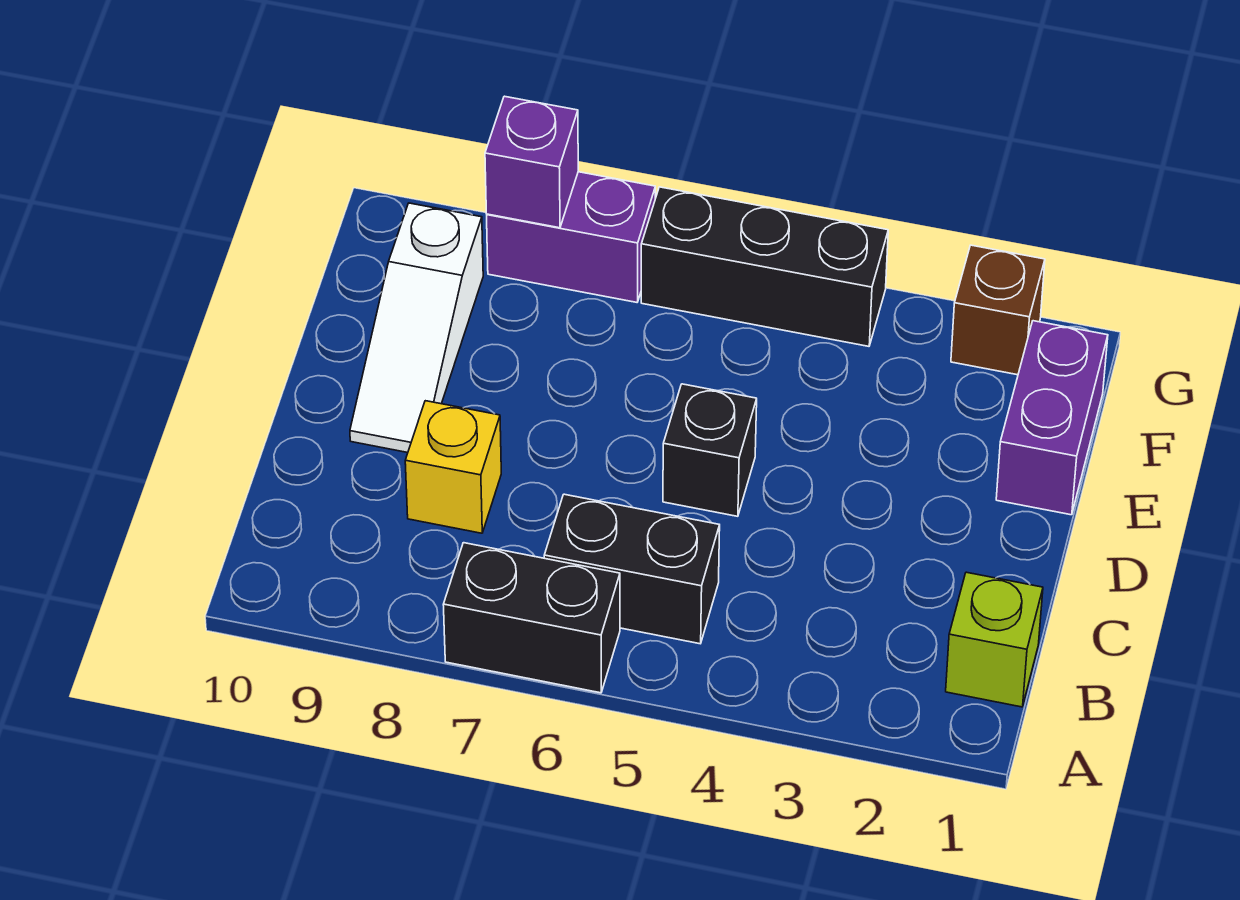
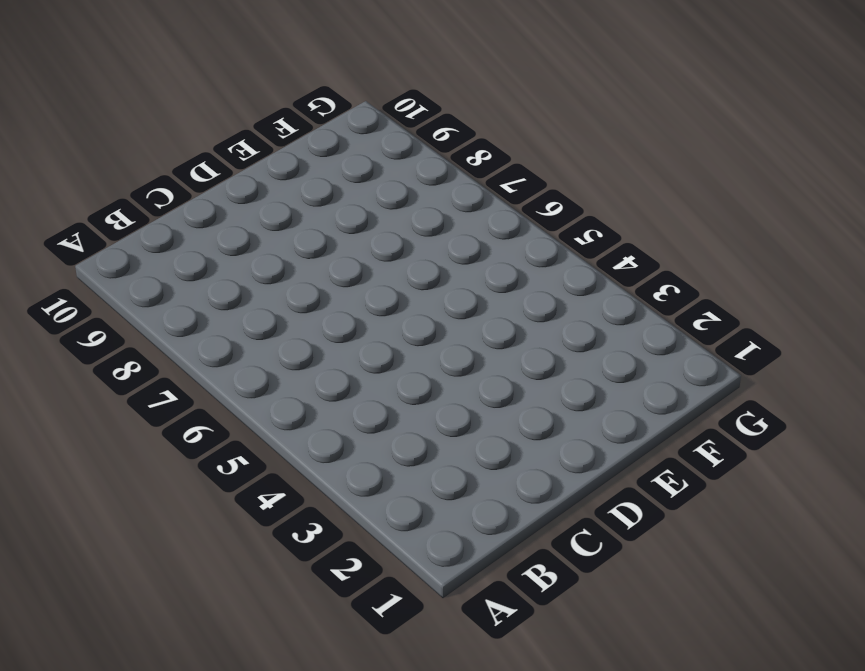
none -> black 1x2 brick [443,543,620,693]
none -> lime 1x1 brick [946,572,1043,707]

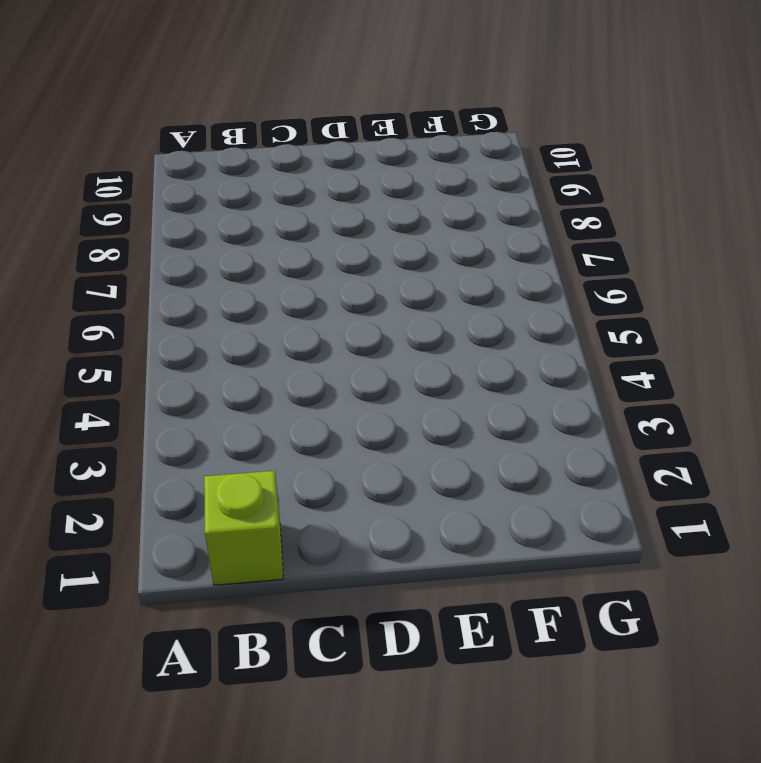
none -> black 1x2 brick [443,543,620,693]
none -> black 1x2 brick [544,494,720,644]

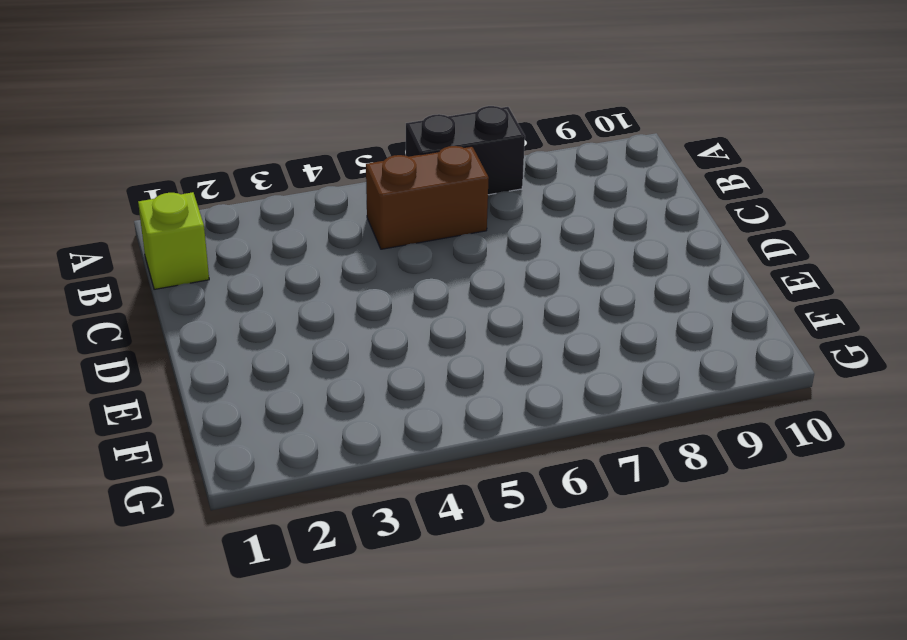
brown 1x2 brick [366,146,489,249] -> black 1x2 brick [544,494,720,644]
none -> yellow 1x1 brick [405,401,501,533]
none -> black 1x1 brick [663,384,757,516]

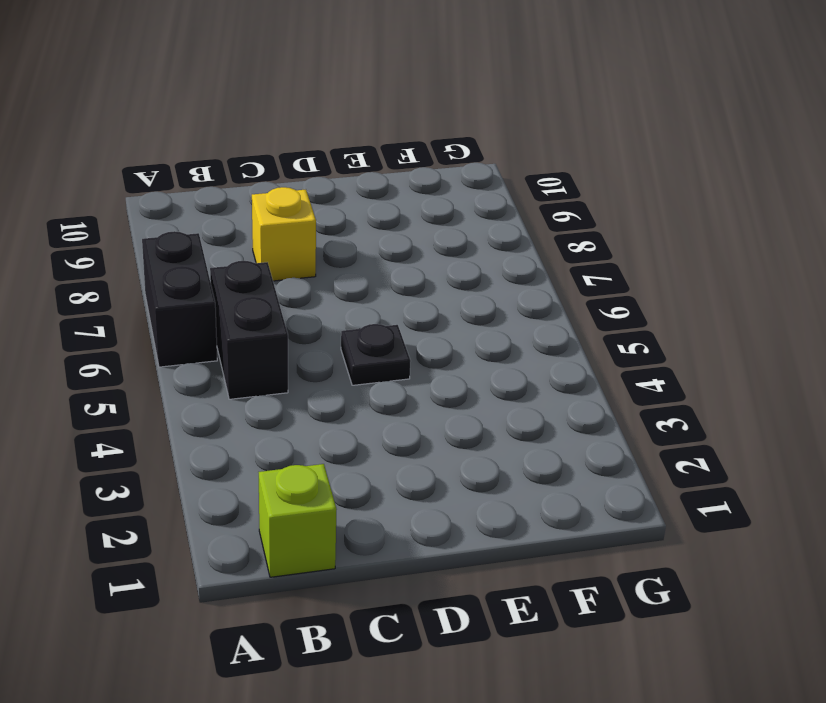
black 1x1 plate [341,324,411,385] -> black 1x1 brick [663,384,757,516]
none -> white 1x3 slope [350,203,483,453]
none -> purple 1x2 brick [996,321,1108,515]

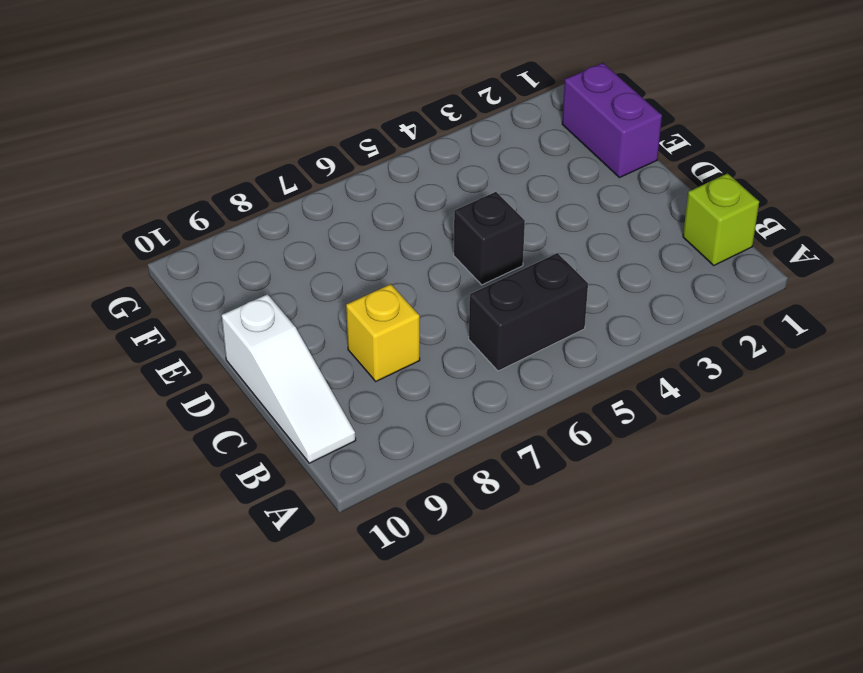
white 1x3 slope [222,294,356,463] -> white 1x3 slope moved to [350,203,483,453]
none -> black 1x2 brick [443,543,620,693]
none -> brown 1x1 brick [951,245,1045,375]

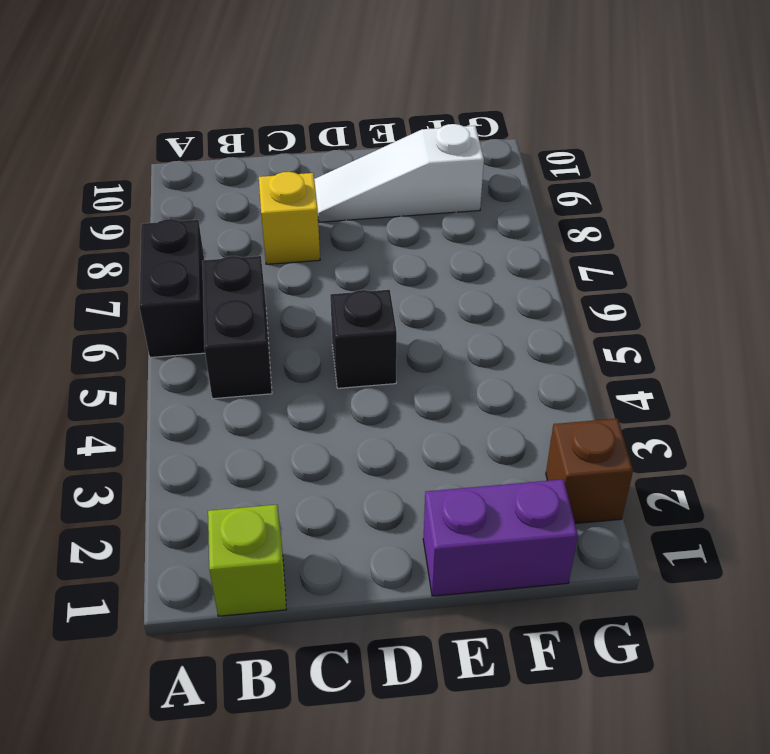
none -> black 1x3 brick [641,187,888,346]
none -> purple 1x2 brick [487,172,655,302]

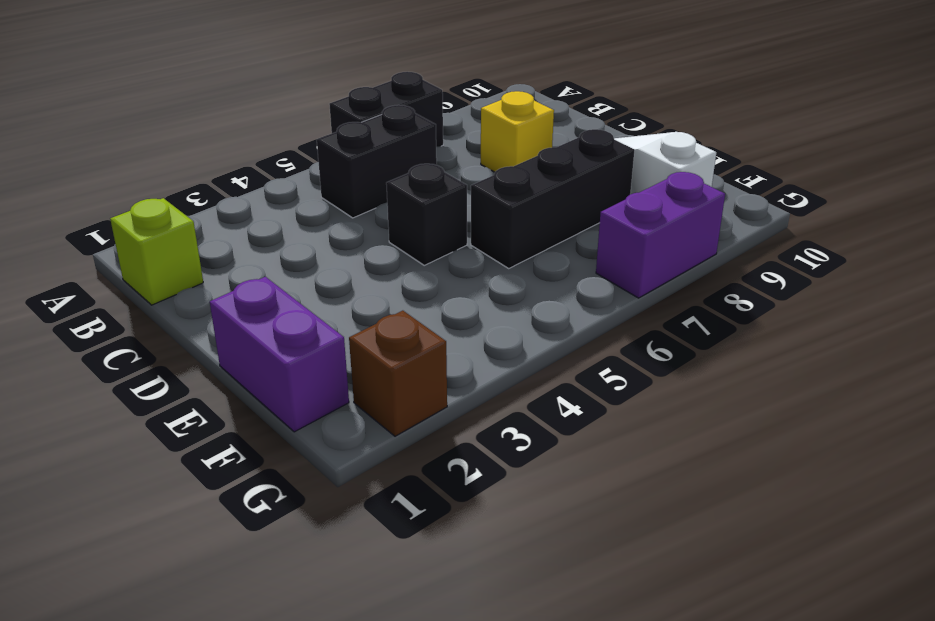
black 1x3 brick [471,129,635,268] -> black 1x3 brick moved to [641,187,888,346]
none -> purple 1x1 brick [485,96,578,228]

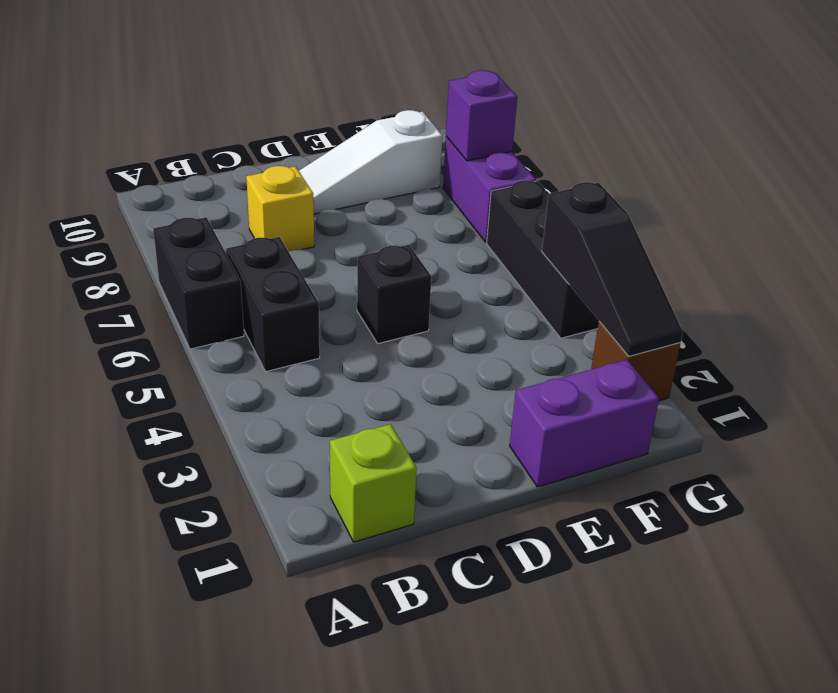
black 1x3 slope [542,182,683,356] -> none

